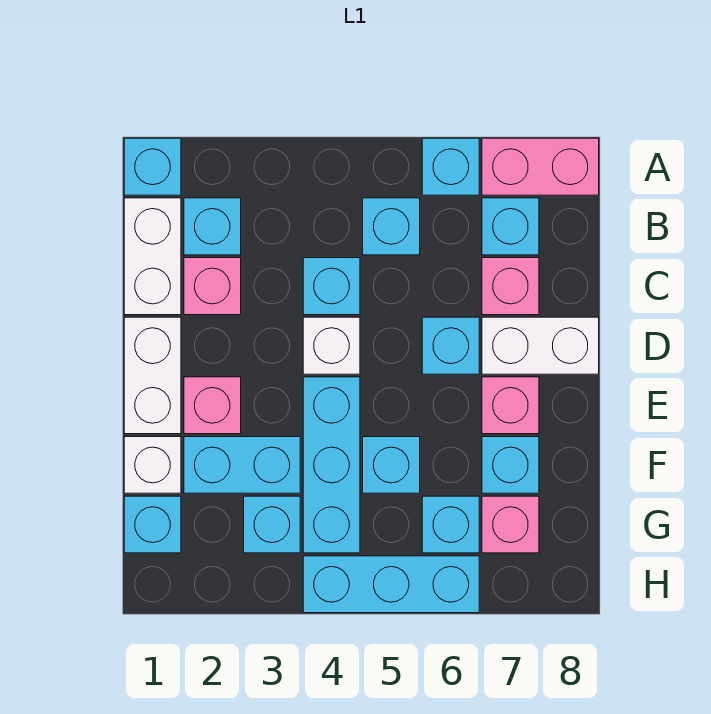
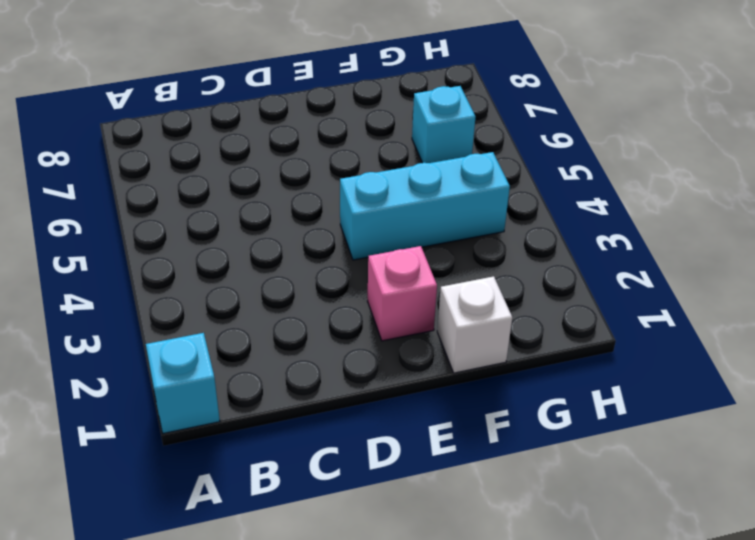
none -> cyan 1x1 brick [422,138,479,195]
none -> pink 1x2 brick [482,138,599,195]
none -> white 1x2 brick [124,198,181,315]

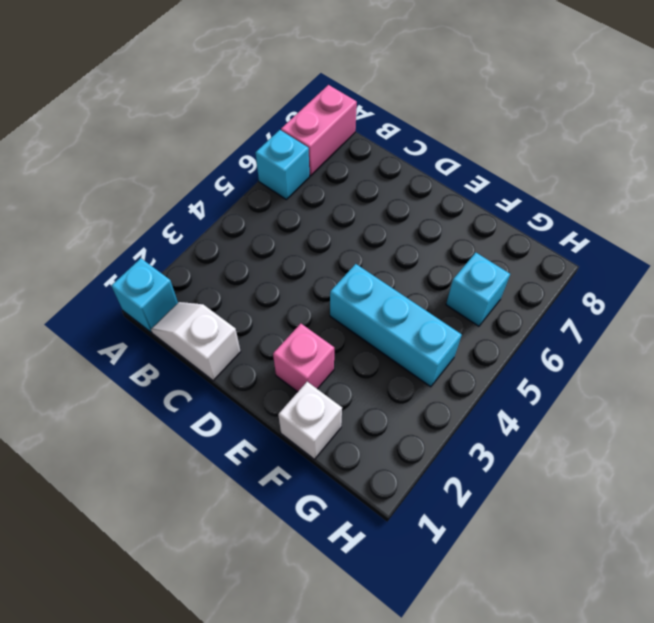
white 1x2 slope [151,302,241,381] -> white 1x2 brick [124,198,181,315]
none -> cyan 1x1 brick [184,198,241,255]
none -> cyan 1x1 brick [363,198,420,255]
none -> cyan 1x1 brick [482,198,539,255]

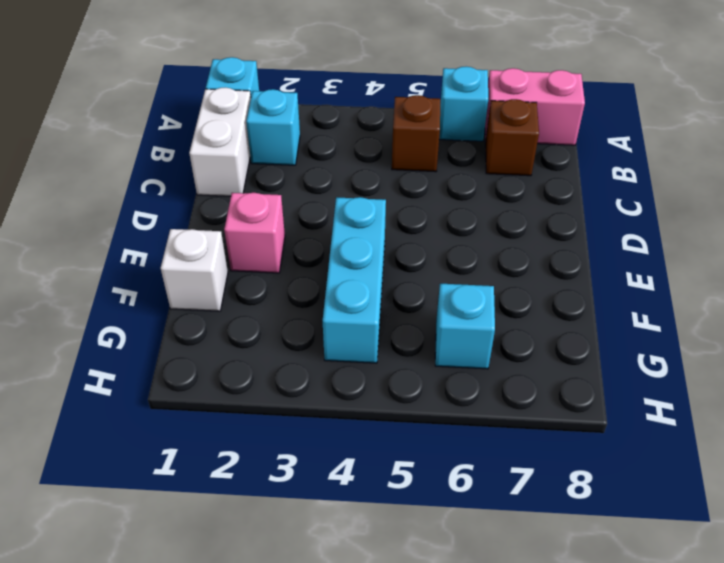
brown 1x1 brick [392,95,440,172] -> cyan 1x1 brick [363,198,420,255]
brown 1x1 brick [485,99,539,176] -> cyan 1x1 brick [482,198,539,255]
none -> pink 1x1 brick [184,258,241,315]
none -> cyan 1x1 brick [303,258,360,315]
none -> pink 1x1 brick [482,258,539,315]

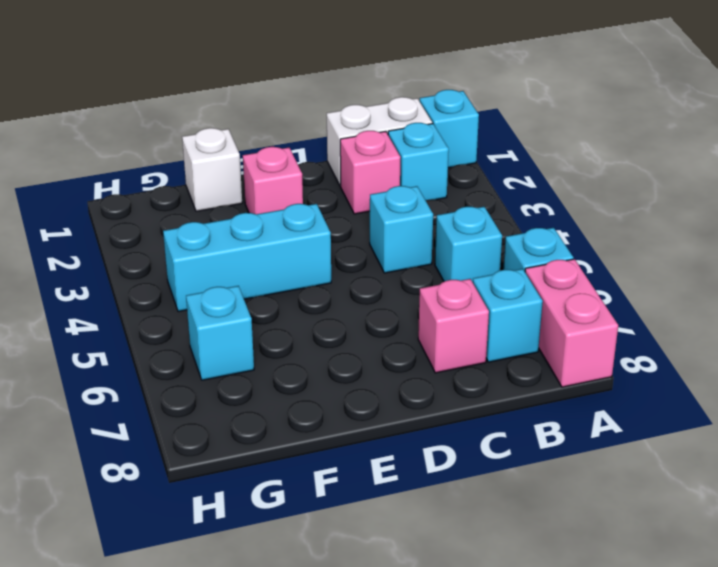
none -> white 1x2 brick [124,317,181,434]
none -> white 1x1 brick [303,317,360,374]
none -> cyan 1x1 brick [422,317,479,374]

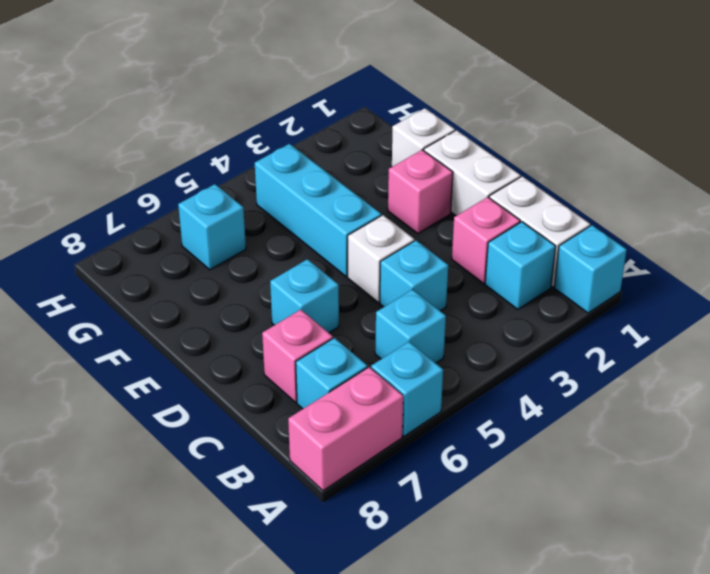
none -> white 1x2 brick [482,317,599,374]
none -> pink 1x1 brick [482,377,539,434]
none -> cyan 1x2 brick [184,437,300,493]

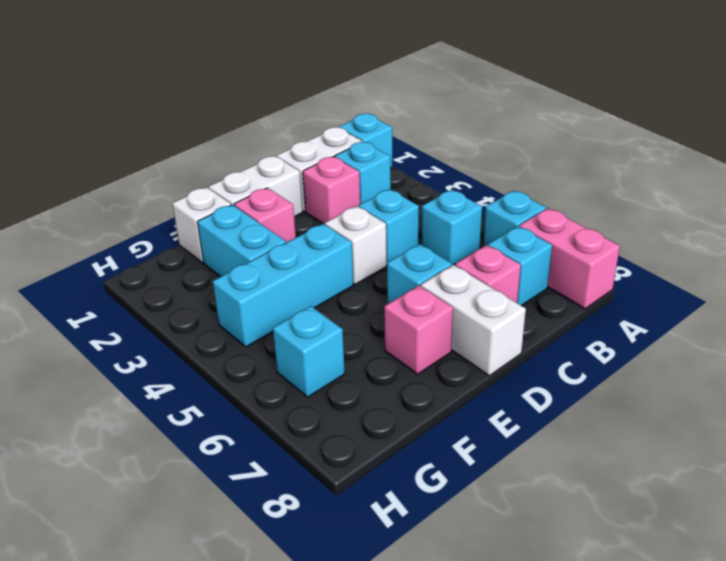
none -> cyan 1x1 brick [363,437,420,493]
none -> cyan 1x1 brick [482,437,539,493]
none -> cyan 1x1 brick [124,496,181,553]

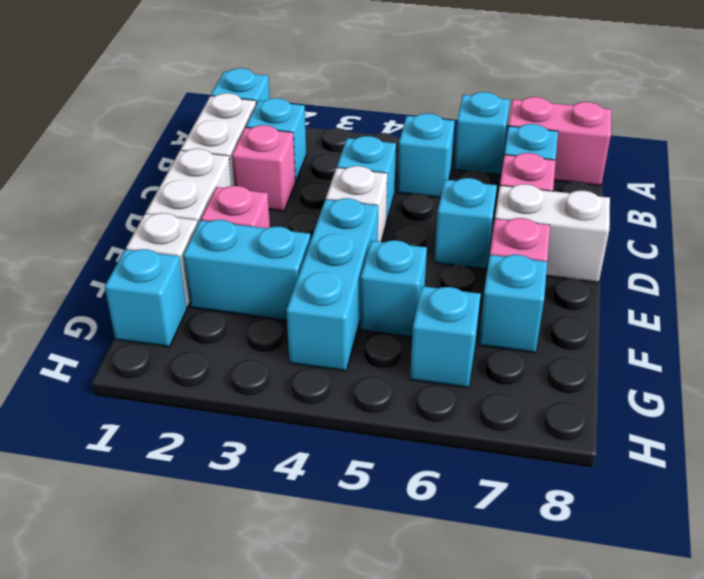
none -> cyan 1x1 brick [244,496,300,553]
none -> pink 1x1 brick [482,496,539,553]
none -> cyan 1x3 brick [303,556,479,613]

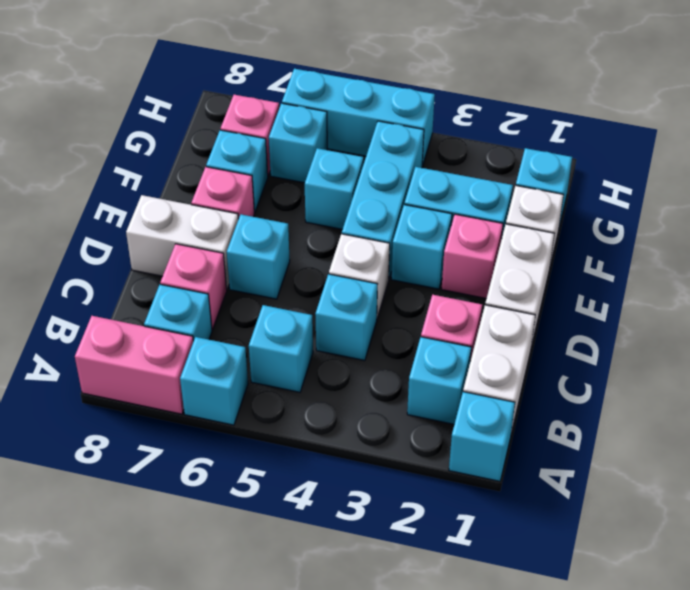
cyan 1x1 brick [392,205,452,289] -> cyan 1x1 brick moved to [244,496,300,553]

